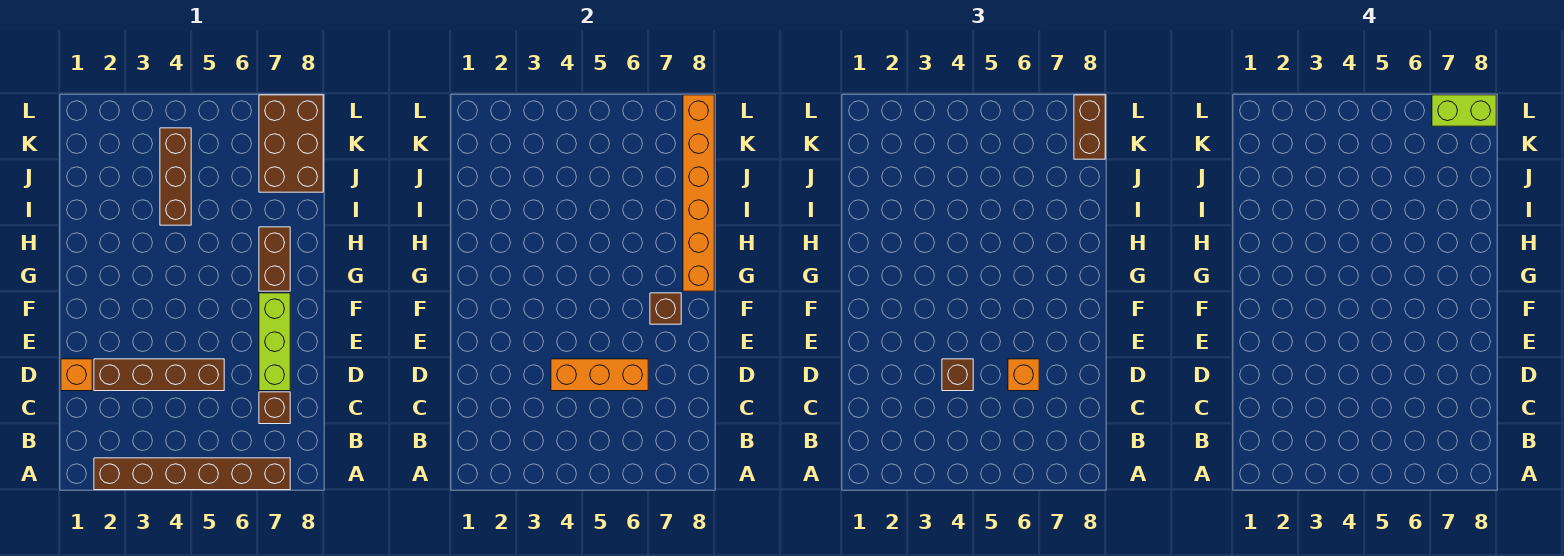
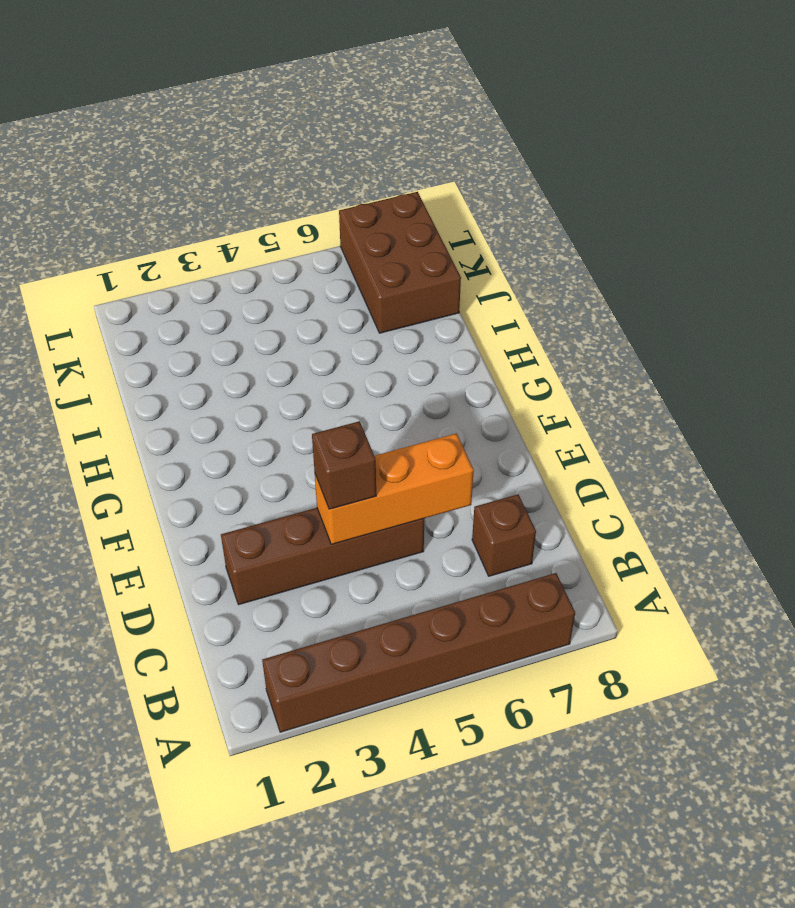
none -> orange 1x1 brick [61,359,92,391]
none -> lime 1x3 brick [259,293,290,391]
none -> brown 1x2 brick [259,227,290,291]

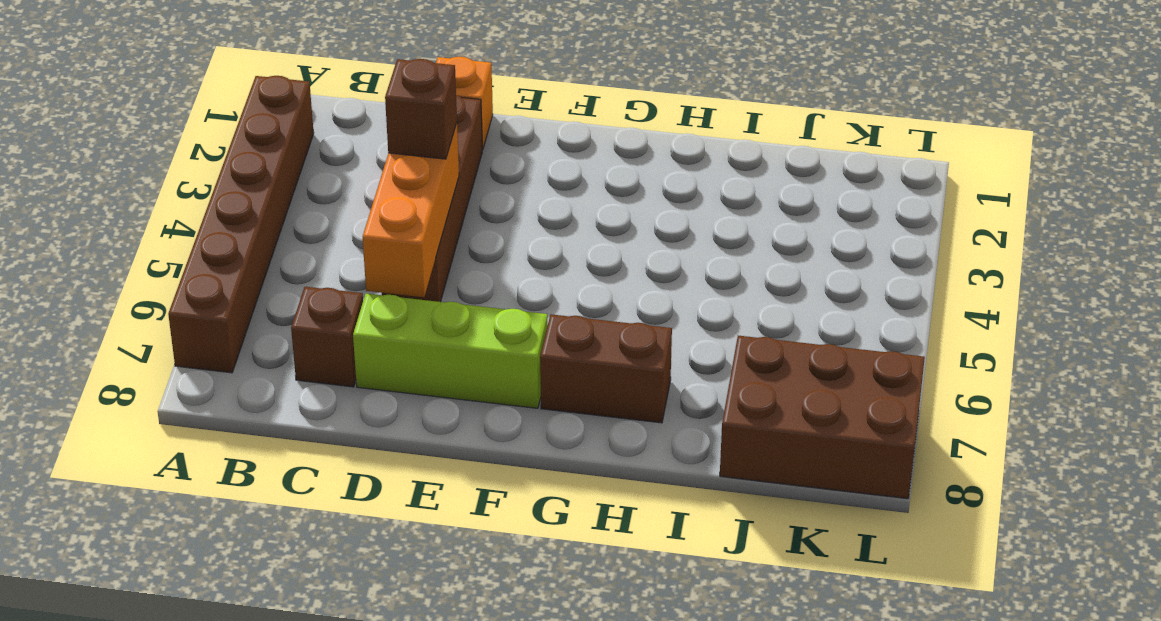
none -> brown 1x3 brick [160,128,191,225]
none -> brown 1x1 brick [650,293,681,324]
none -> orange 1x6 brick [683,95,714,291]

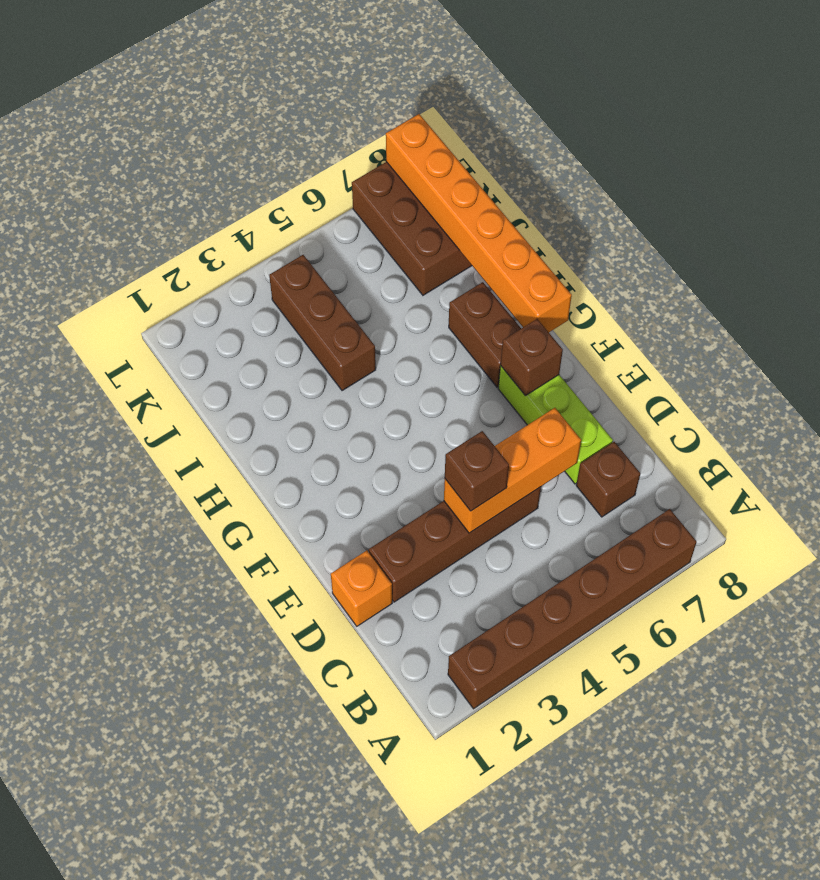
none -> orange 1x1 brick [1008,359,1039,391]
none -> brown 1x2 brick [1074,95,1105,159]
none -> lime 1x2 brick [1432,95,1496,126]

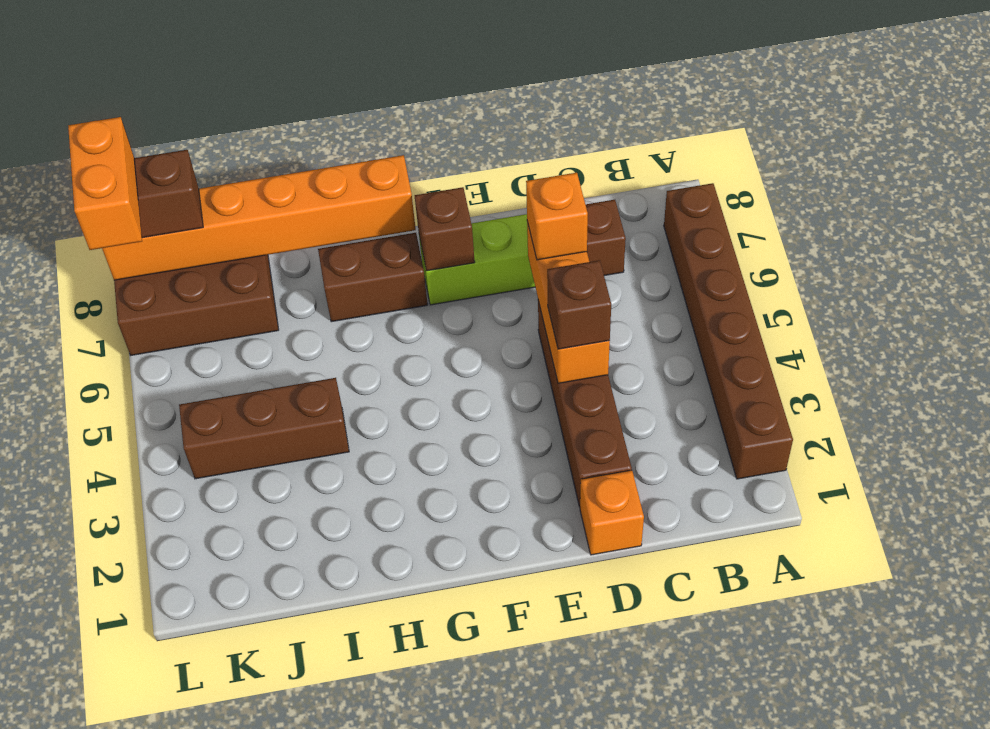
orange 1x2 brick [68,117,142,250] -> lime 1x2 brick [1432,95,1496,126]

